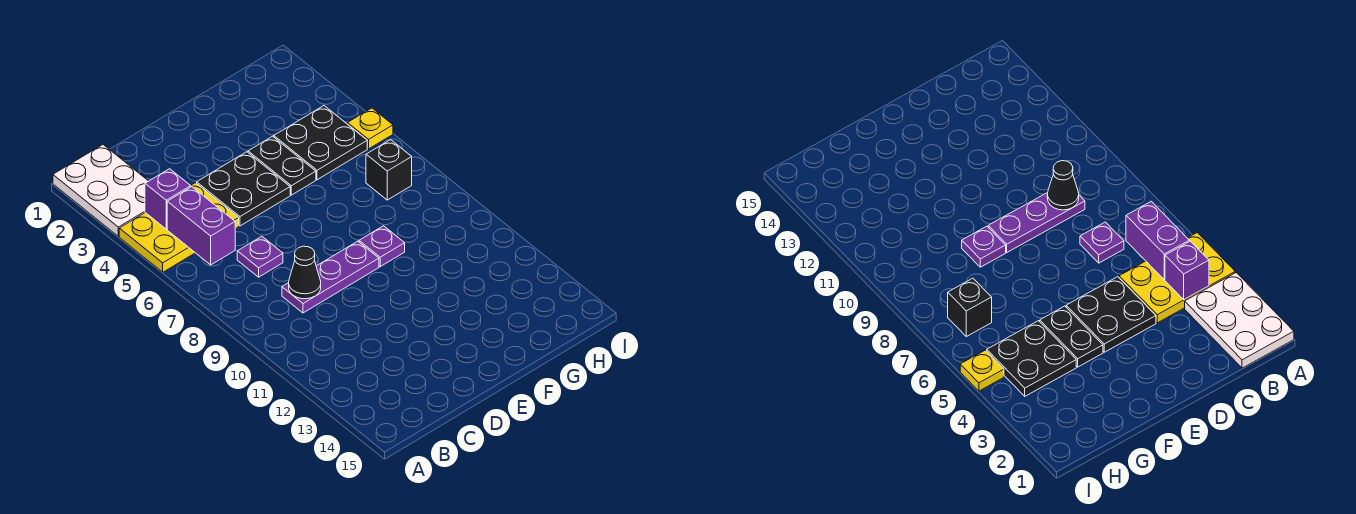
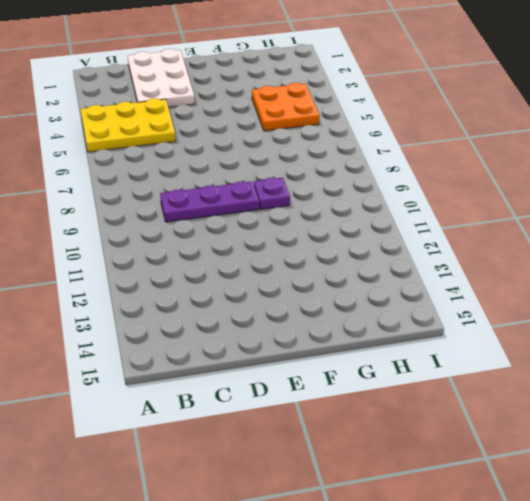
white 2x3 plate [128,49,194,107] -> white 2x3 plate moved to [53,145,148,236]
orange 2x2 plate [252,83,320,131] -> black 2x2 plate [274,106,367,180]
none -> purple 1x1 plate [237,236,283,277]
none -> black 2x2 plate [197,152,290,226]
none -> black 1x2 plate [248,136,316,195]

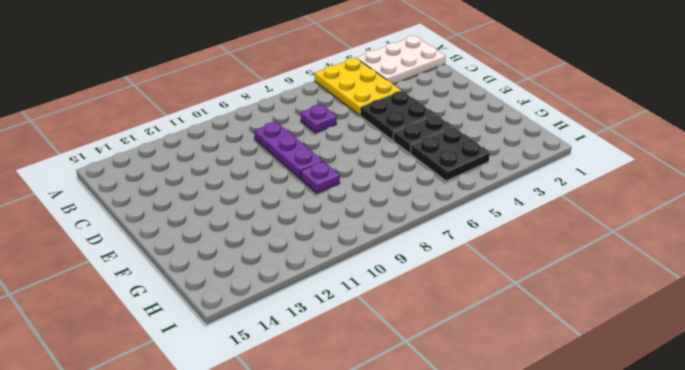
none -> black 1x1 brick [366,140,412,200]
none -> yellow 1x1 plate [347,108,393,149]
none -> purple 1x1 brick [145,169,191,229]

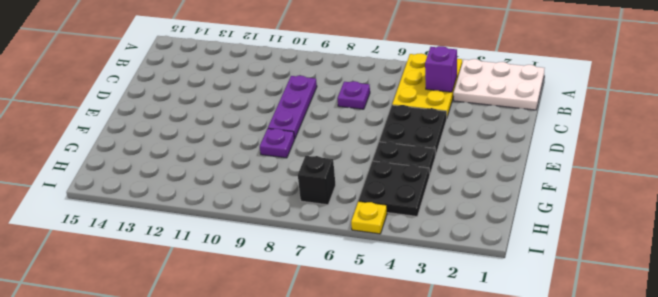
none -> purple 1x2 brick [167,187,235,265]
none -> black 1x1 cone [289,246,321,299]

